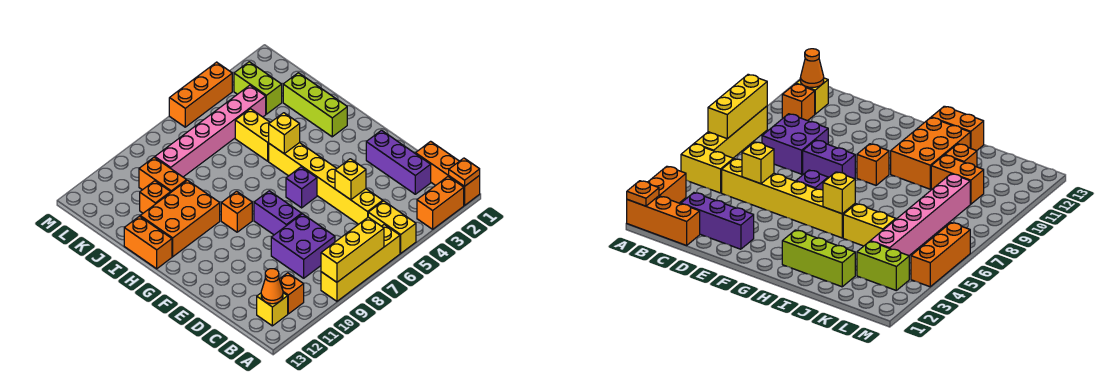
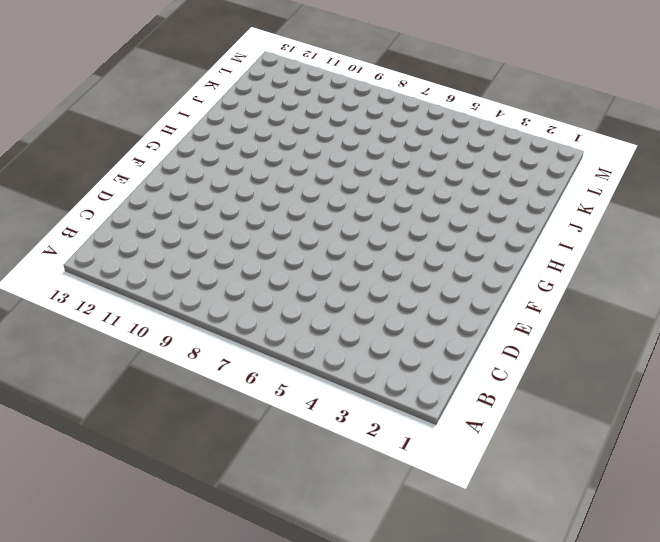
none -> orange 1x3 brick [416,141,480,205]
none -> orange 1x2 brick [417,177,464,229]
none -> yellow 1x2 brick [368,201,416,253]

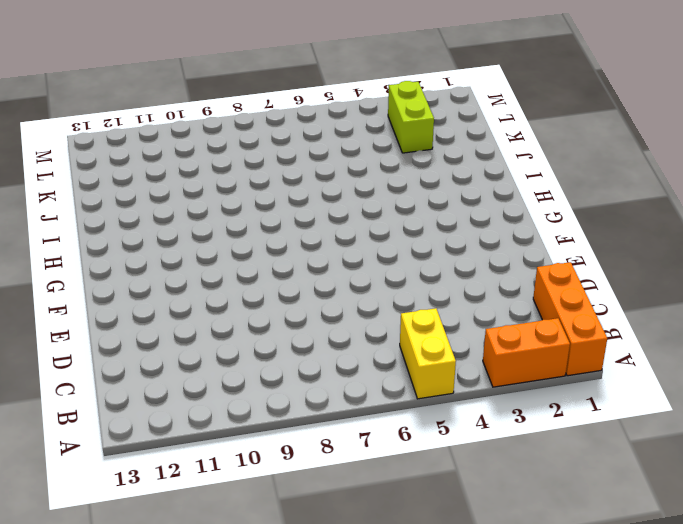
none -> yellow 1x4 brick [321,224,400,301]
none -> orange 1x1 brick [279,273,304,314]
none -> yellow 1x1 brick [257,293,288,326]

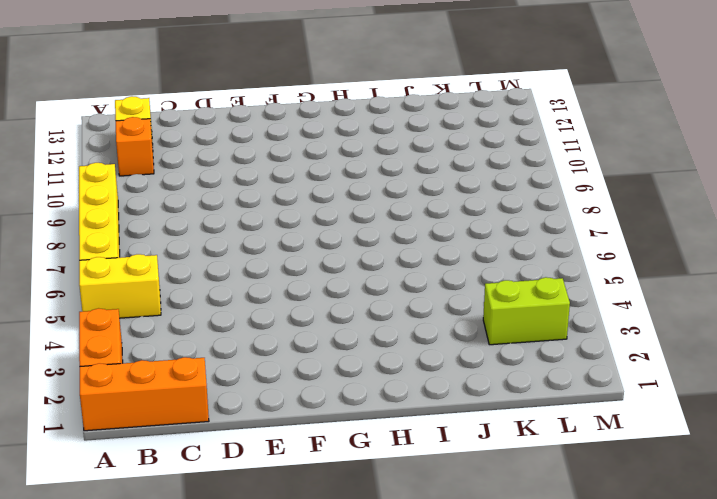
none -> purple 1x3 brick [366,130,431,194]
none -> yellow 1x6 brick [269,143,383,224]
none -> purple 2x2 brick [271,214,335,278]

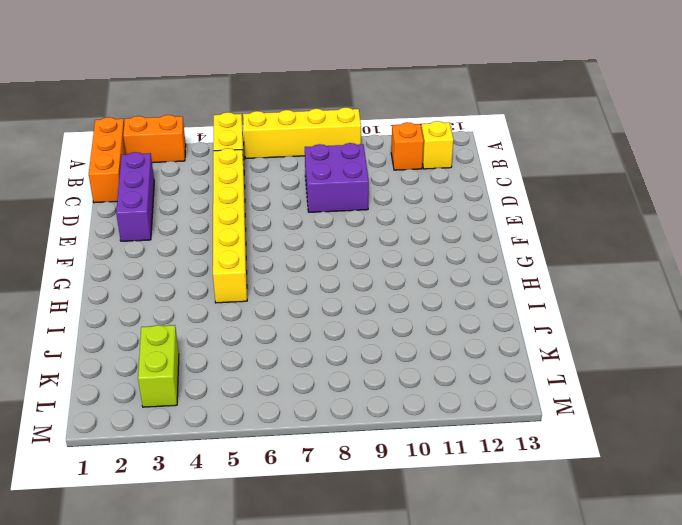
none -> purple 1x2 brick [254,191,302,235]
none -> purple 1x1 brick [286,167,317,208]
none -> orange 1x1 brick [221,191,252,232]

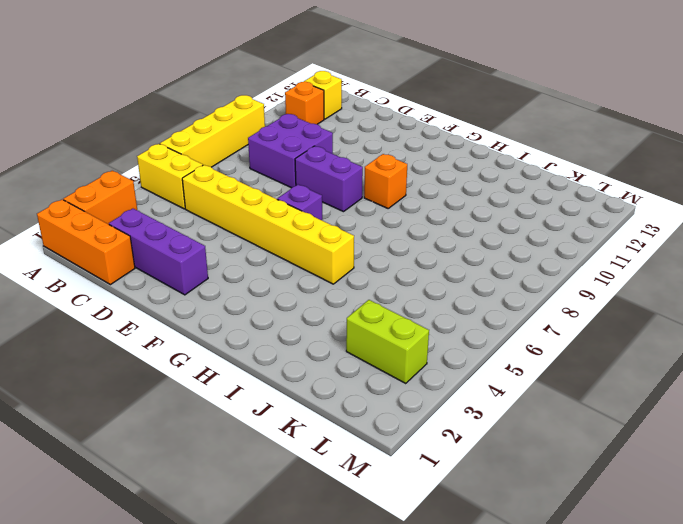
none -> lime 1x3 brick [283,73,347,137]
none -> orange 2x3 brick [140,180,220,257]
none -> orange 1x2 brick [124,216,172,269]

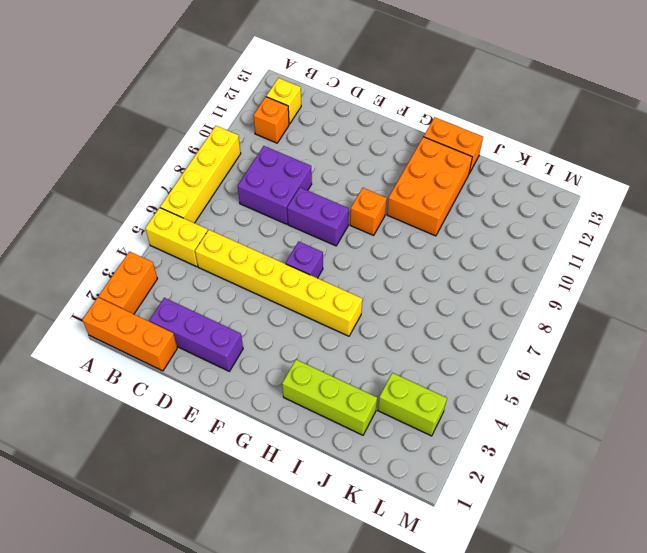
none -> yellow 1x2 brick [235,109,270,161]
none -> orange 1x2 brick [139,157,187,192]
none -> orange 1x1 brick [140,181,171,213]

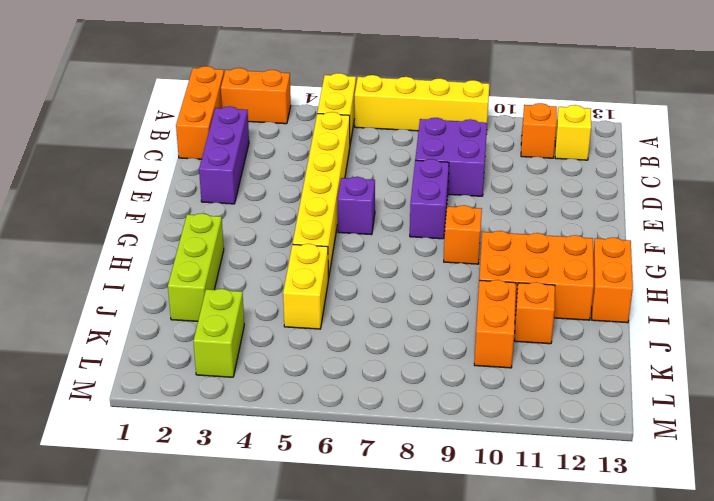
none -> pink 1x6 brick [155,85,266,177]
none -> orange 1x3 brick [169,62,232,127]
none -> orange 1x1 plate [449,158,480,186]

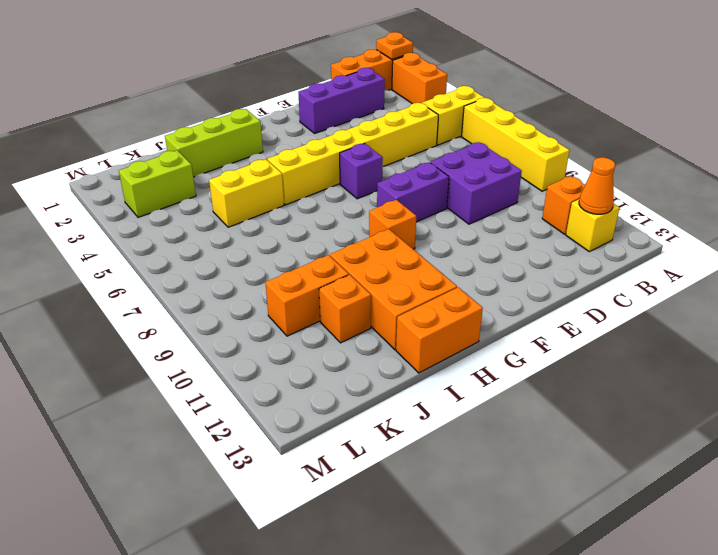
none -> pink 1x6 brick [155,85,266,177]
none -> orange 1x3 brick [169,62,232,127]
none -> yellow 1x3 brick [321,217,384,282]

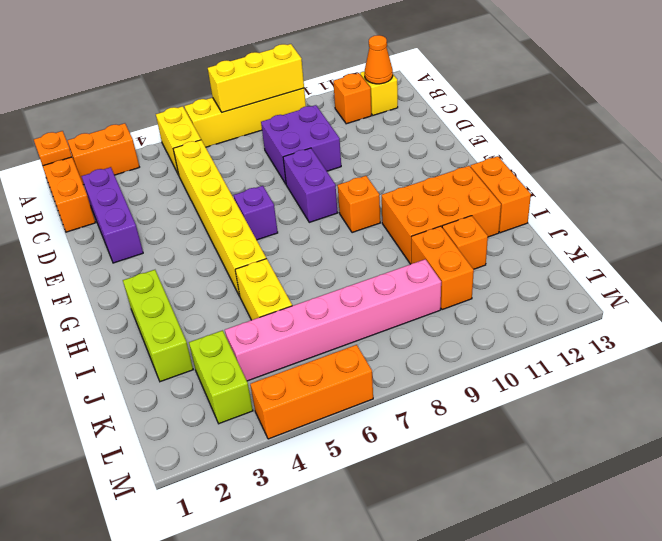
none -> yellow 1x1 brick [335,159,366,200]
none -> yellow 1x1 brick [269,113,300,154]

